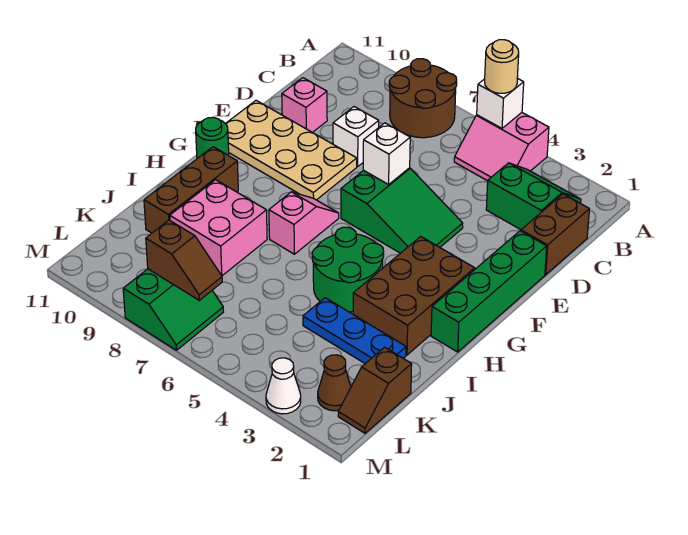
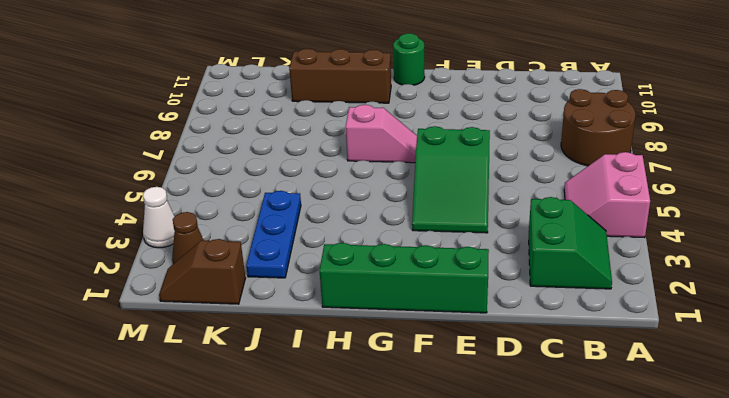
none -> brown 1x2 brick [521,194,589,275]
none -> white 1x1 brick [333,107,379,166]
none -> pink 1x1 brick [282,78,327,133]

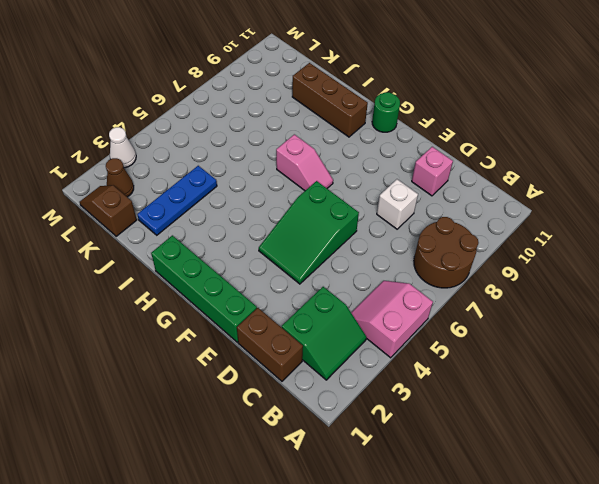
none -> tan 2x4 plate [226,100,357,200]
none -> brown 2x3 brick [353,237,475,355]
none -> green 2x2 round brick [312,227,384,312]

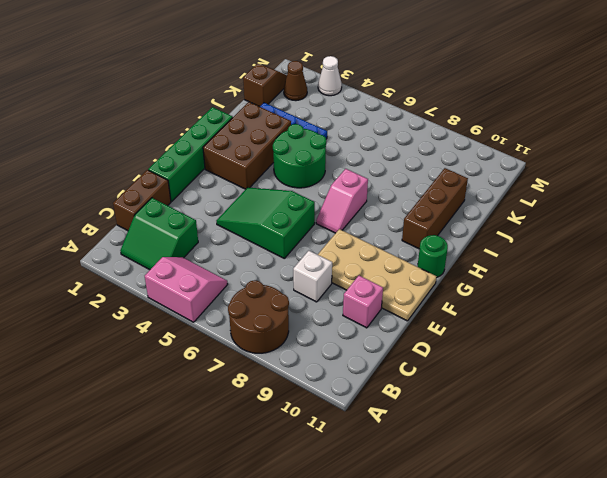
none -> pink 2x2 brick [170,180,267,276]
none -> green 2x2 slope [123,269,223,350]
none -> white 1x1 brick [477,78,524,128]

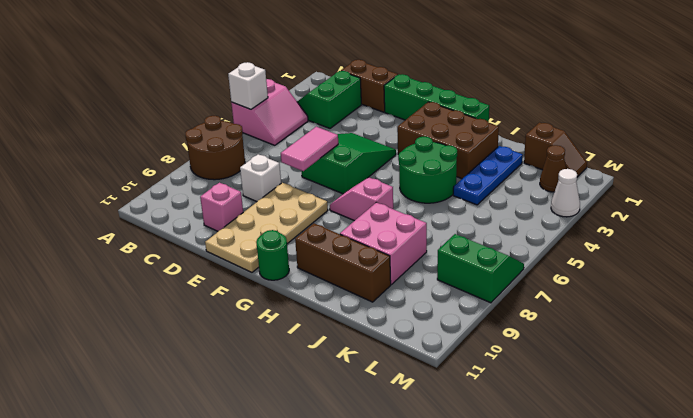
pink 1x2 tile [281,127,338,171] -> white 1x1 brick [363,123,410,184]
none -> brown 1x2 slope [146,220,222,300]
none -> tan 1x1 round brick [485,40,519,93]

